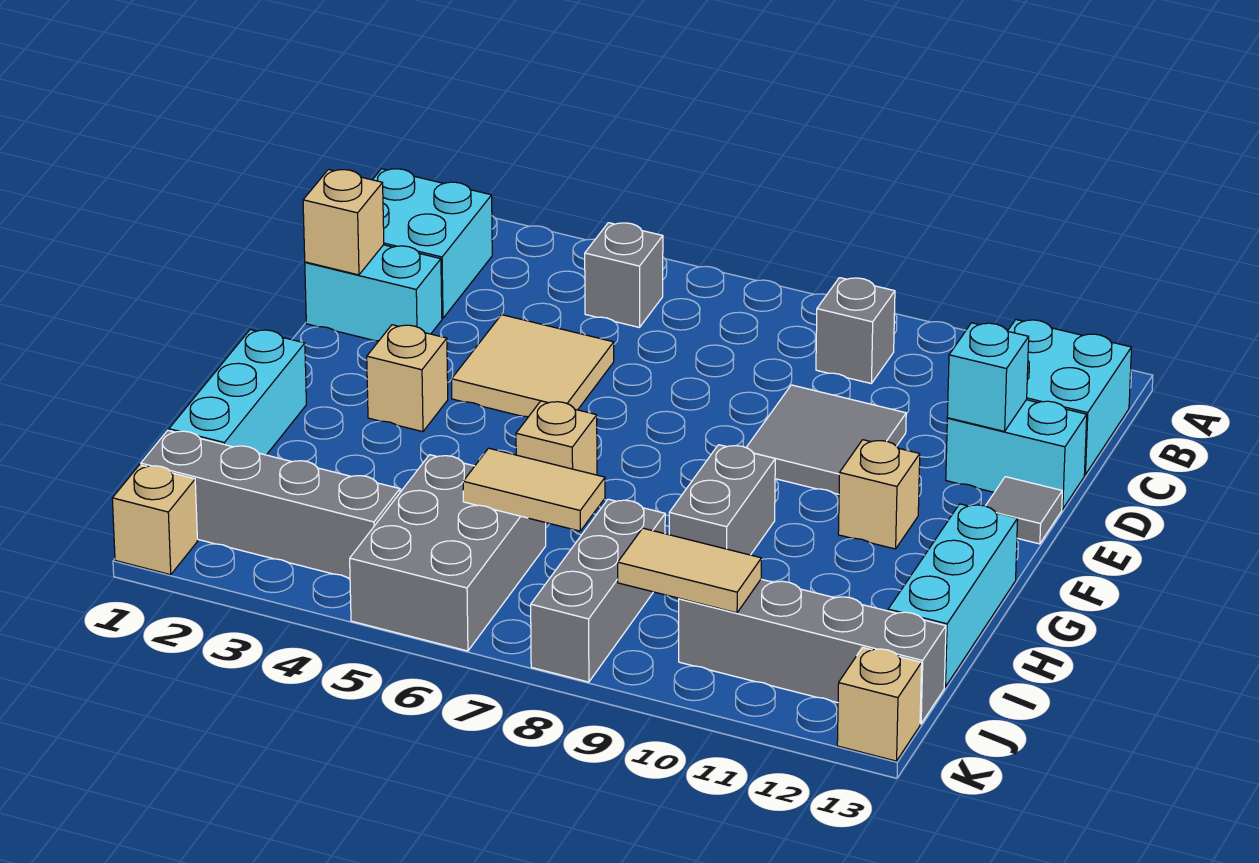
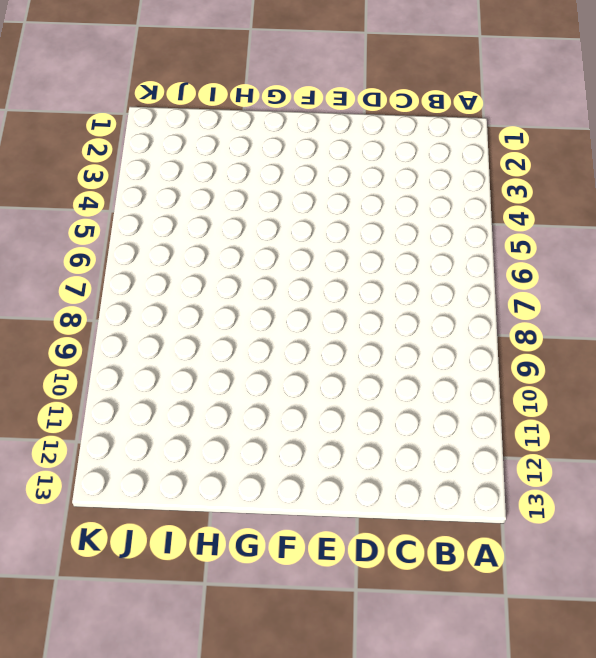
none -> cyan 2x2 brick [373,169,492,318]
none -> grey 1x1 brick [585,223,663,328]
none -> grey 1x1 brick [816,278,895,384]

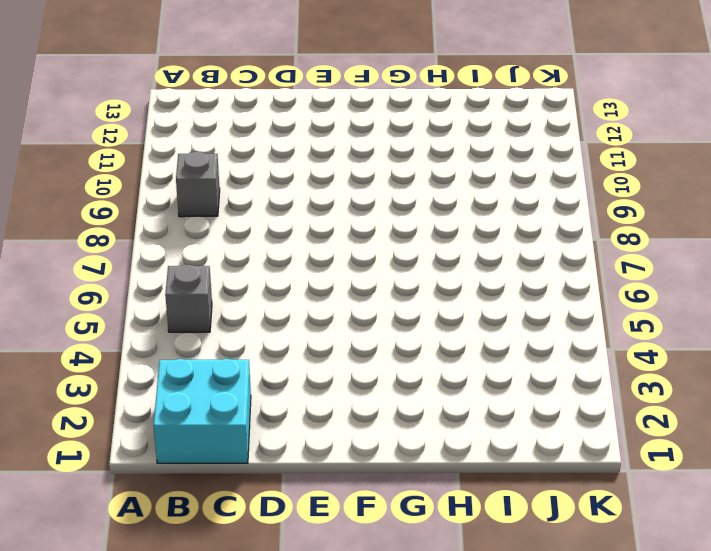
none -> cyan 2x2 brick [1008,320,1132,475]
none -> cyan 1x2 brick [305,245,442,341]
none -> tan 2x2 tile [452,315,614,417]

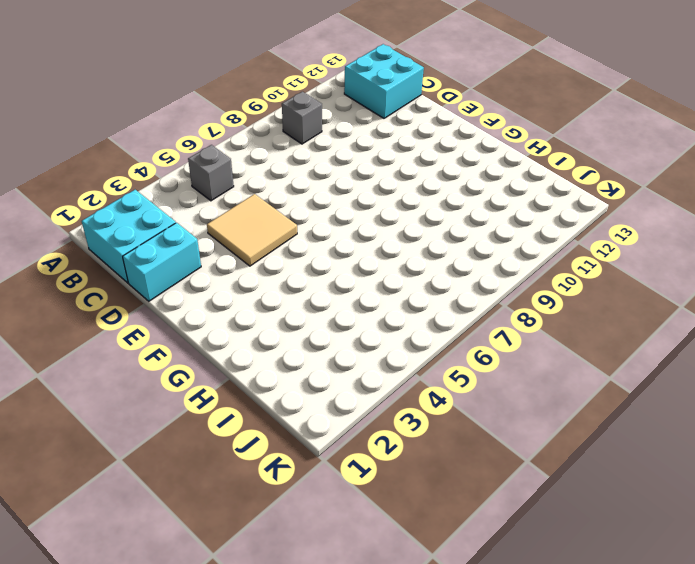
none -> grey 2x2 tile [746,385,906,494]
none -> cyan 1x2 brick [946,400,1087,509]
none -> grey 1x1 tile [986,477,1062,544]

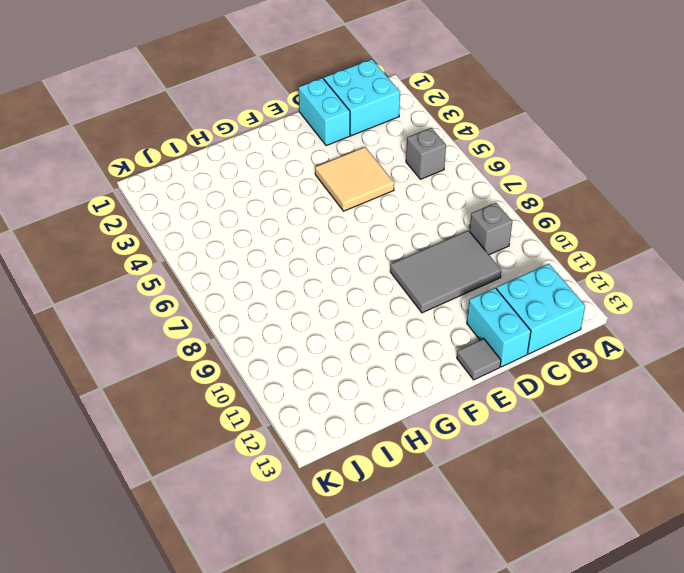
grey 2x3 tile [390,230,501,313] -> grey 2x2 tile [746,385,906,494]
none -> tan 1x1 brick [367,325,448,432]
none -> tan 1x1 brick [838,440,920,549]
none -> cyan 1x3 brick [169,330,306,455]

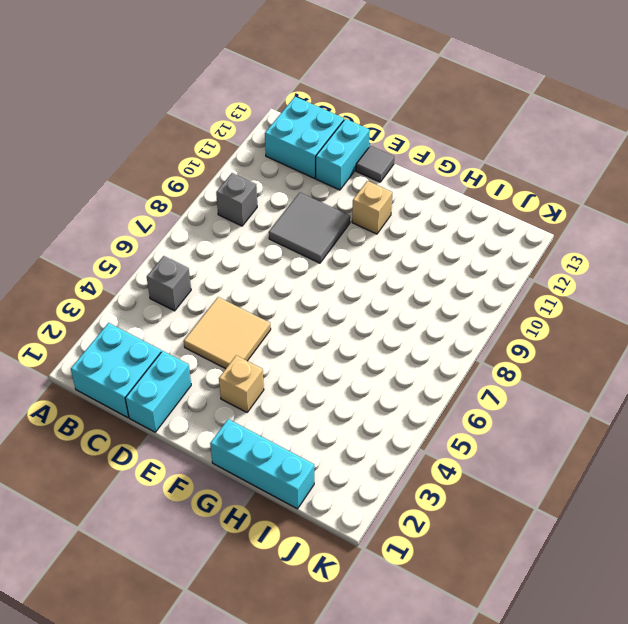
none -> tan 1x1 brick [516,401,597,475]
none -> grey 1x2 brick [669,445,775,555]
none -> cyan 1x3 brick [888,504,1018,687]

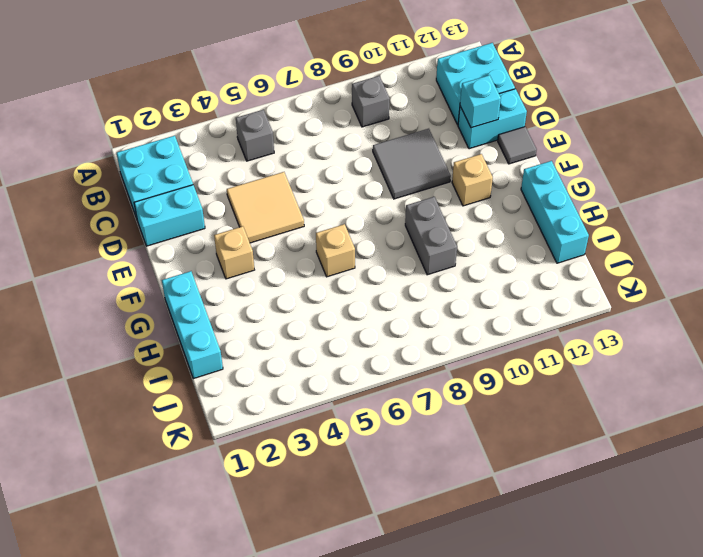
none -> grey 2x3 brick [350,455,546,651]
none -> grey 1x3 brick [531,499,665,682]
none -> grey 1x4 brick [141,431,400,578]

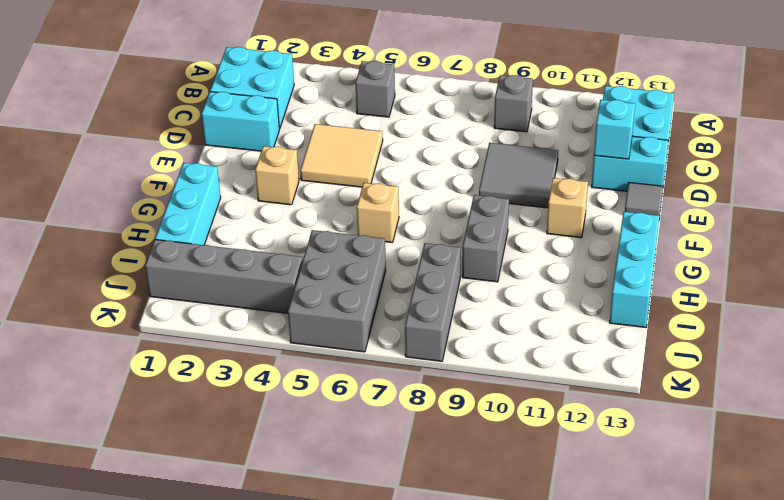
none -> grey 1x4 brick [679,579,946,724]
none -> tan 1x1 brick [112,465,197,575]
none -> tan 1x1 brick [837,647,922,761]

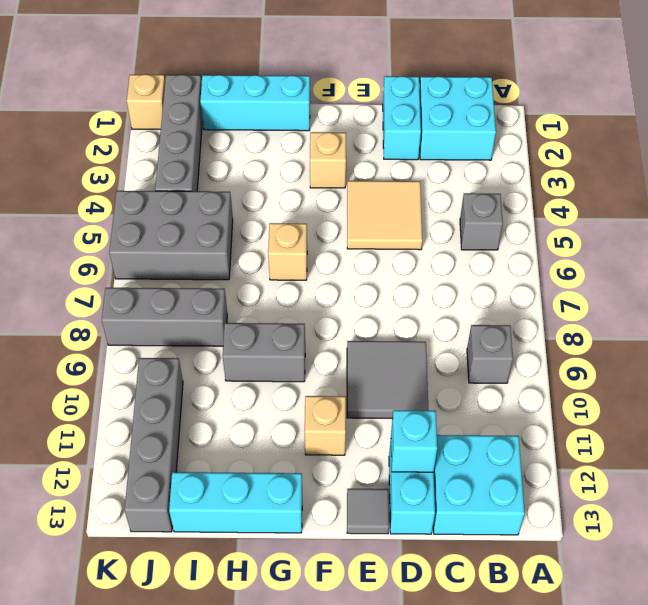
none -> tan 1x1 brick [837,647,922,761]
none -> tan 1x1 brick [303,170,384,275]
none -> tan 1x2 tile [463,448,605,531]

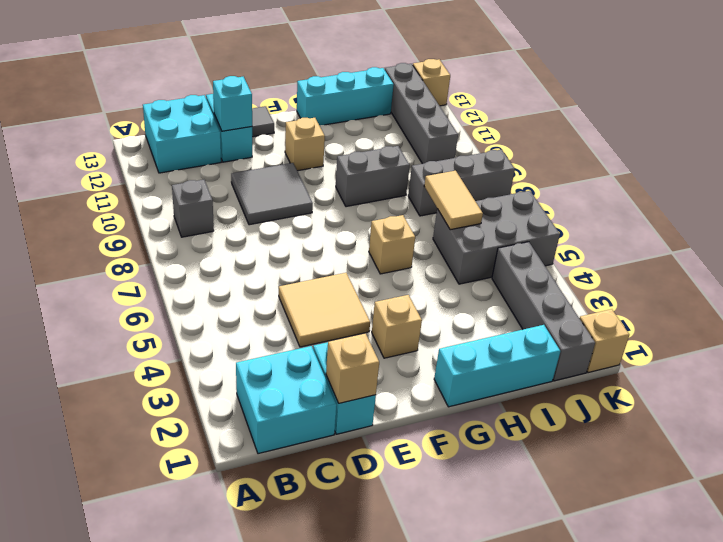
none -> grey 1x1 brick [585,223,663,328]
none -> tan 1x2 tile [618,528,761,613]

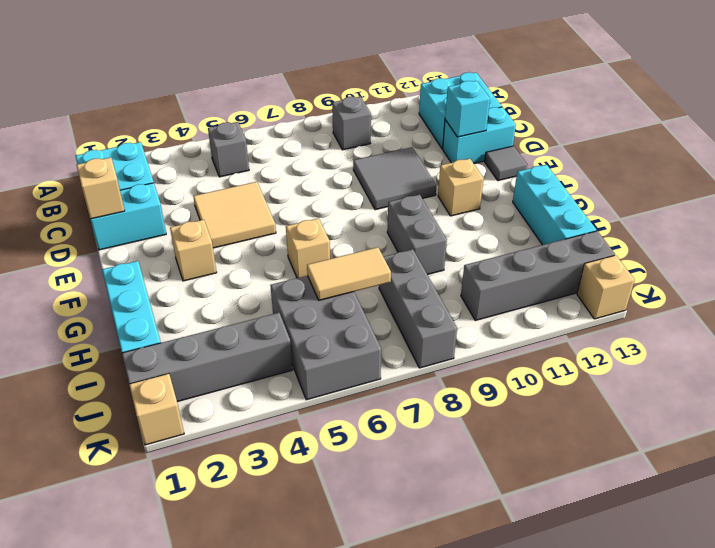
none -> tan 1x2 tile [618,528,761,613]

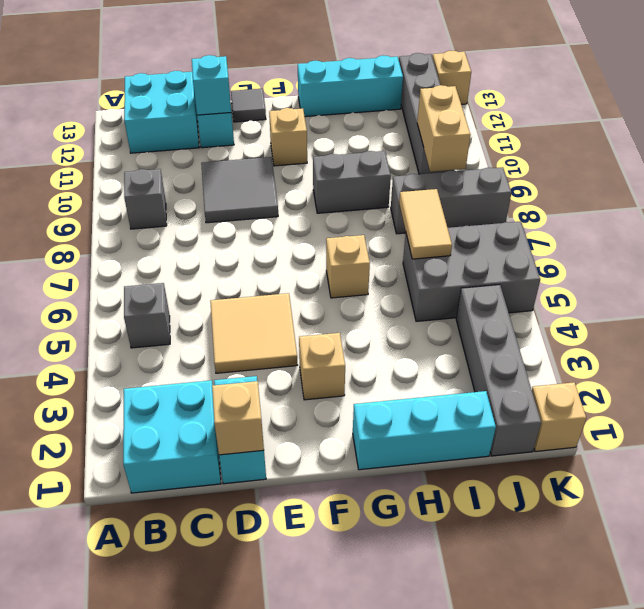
tan 1x2 brick [417,85,471,172] -> tan 1x2 tile [618,528,761,613]

